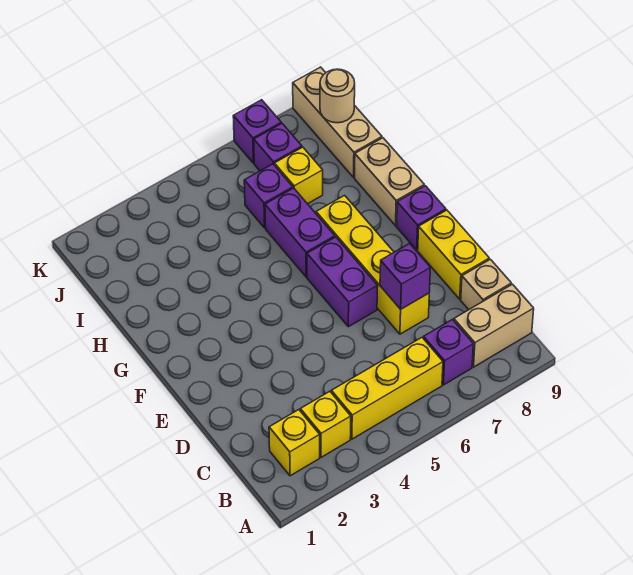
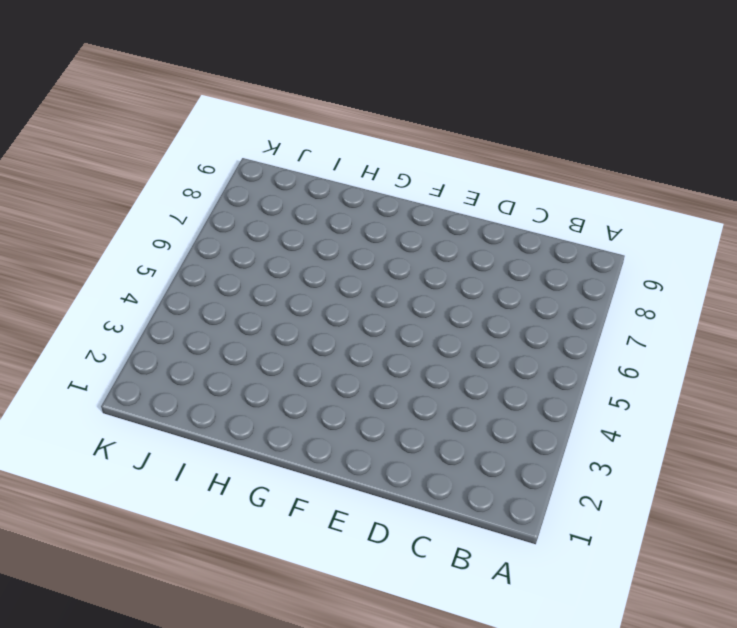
none -> yellow 1x1 brick [269,410,320,476]
none -> yellow 1x1 brick [300,391,351,457]
none -> yellow 1x3 brick [331,338,443,439]

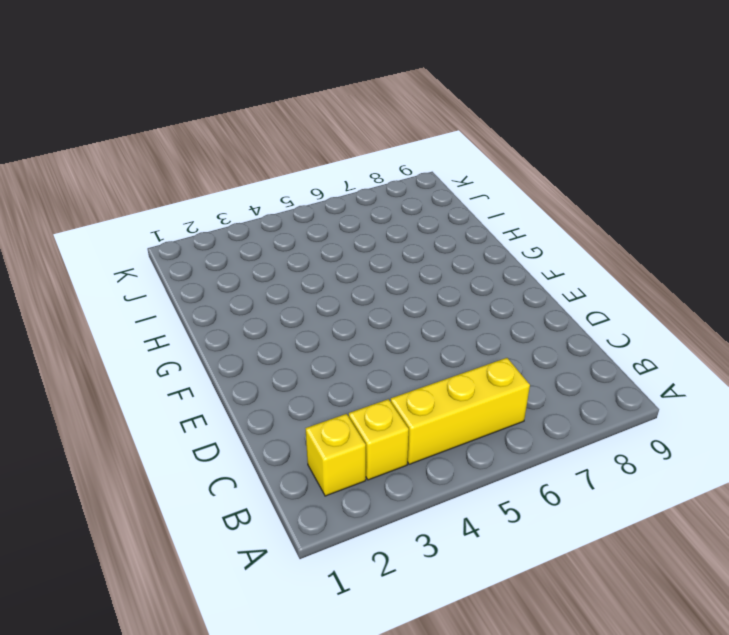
none -> purple 1x1 brick [423,320,473,385]
none -> tan 1x2 brick [454,284,534,367]
none -> tan 1x1 brick [461,259,511,310]

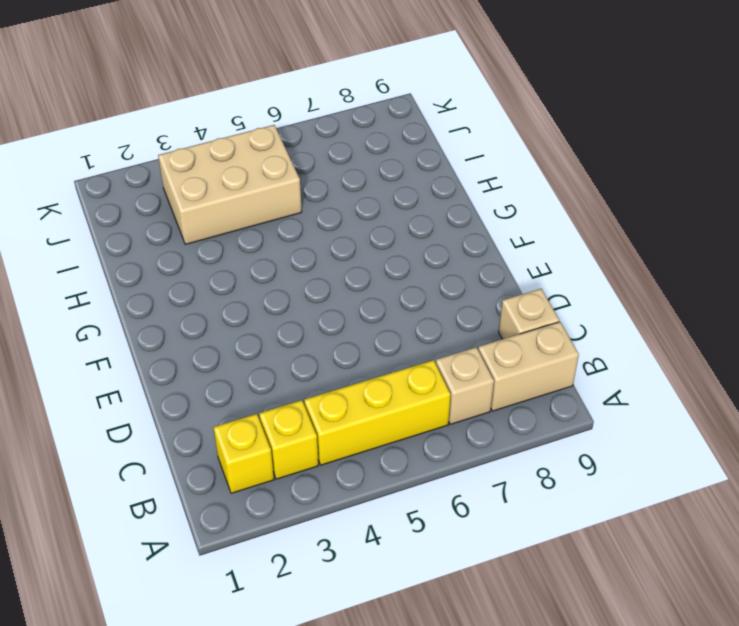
tan 1x1 brick [436,347,494,424] -> purple 1x1 brick [423,320,473,385]
tan 2x3 brick [158,125,302,244] -> none
none -> yellow 1x4 brick [316,195,429,334]
none -> yellow 1x2 brick [418,210,489,299]
none -> purple 1x2 brick [307,237,378,327]

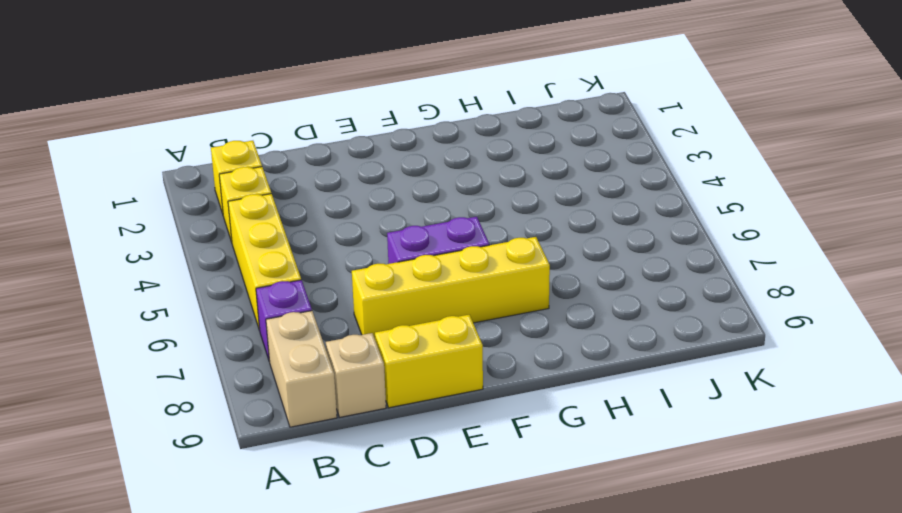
none -> purple 1x1 brick [397,186,446,250]
none -> purple 1x2 brick [265,188,335,277]
none -> tan 1x2 brick [355,138,424,226]

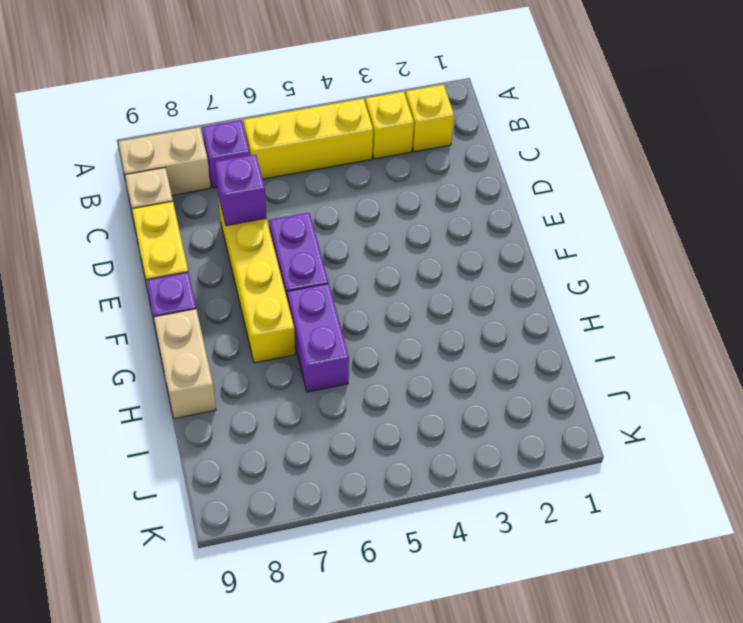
none -> purple 1x1 brick [244,164,293,228]
none -> yellow 1x1 brick [274,147,323,204]
none -> tan 1x3 brick [293,67,382,177]

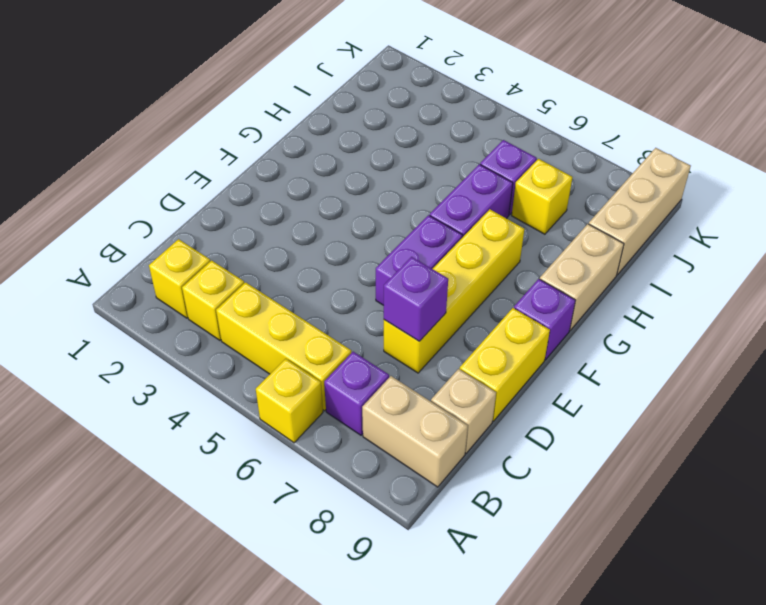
yellow 1x1 brick [256,359,323,443] -> none
none -> purple 1x1 brick [254,124,302,171]
none -> purple 1x1 brick [233,100,281,163]
none -> tan 1x1 round brick [320,69,355,123]

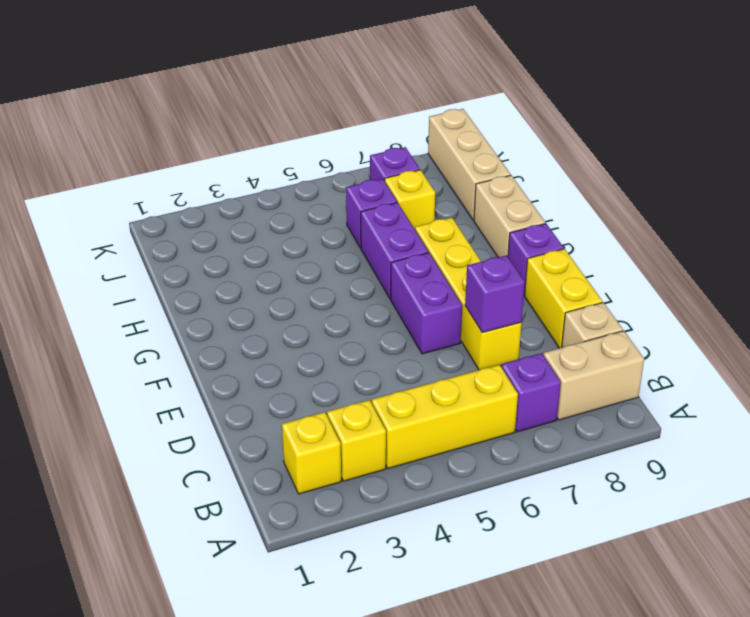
none -> purple 1x1 brick [233,100,281,163]
none -> tan 1x1 round brick [320,69,355,123]

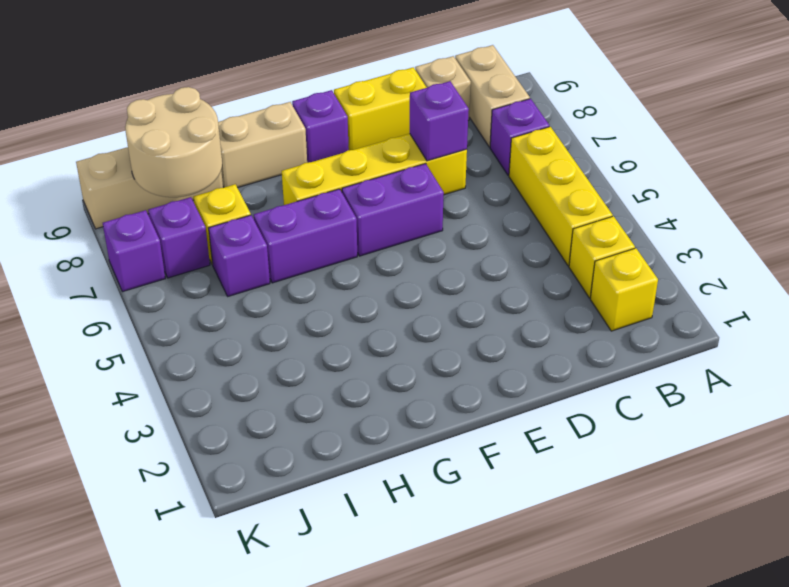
tan 2x2 round brick [125,87,222,197] -> tan 1x1 round brick [320,69,355,123]

